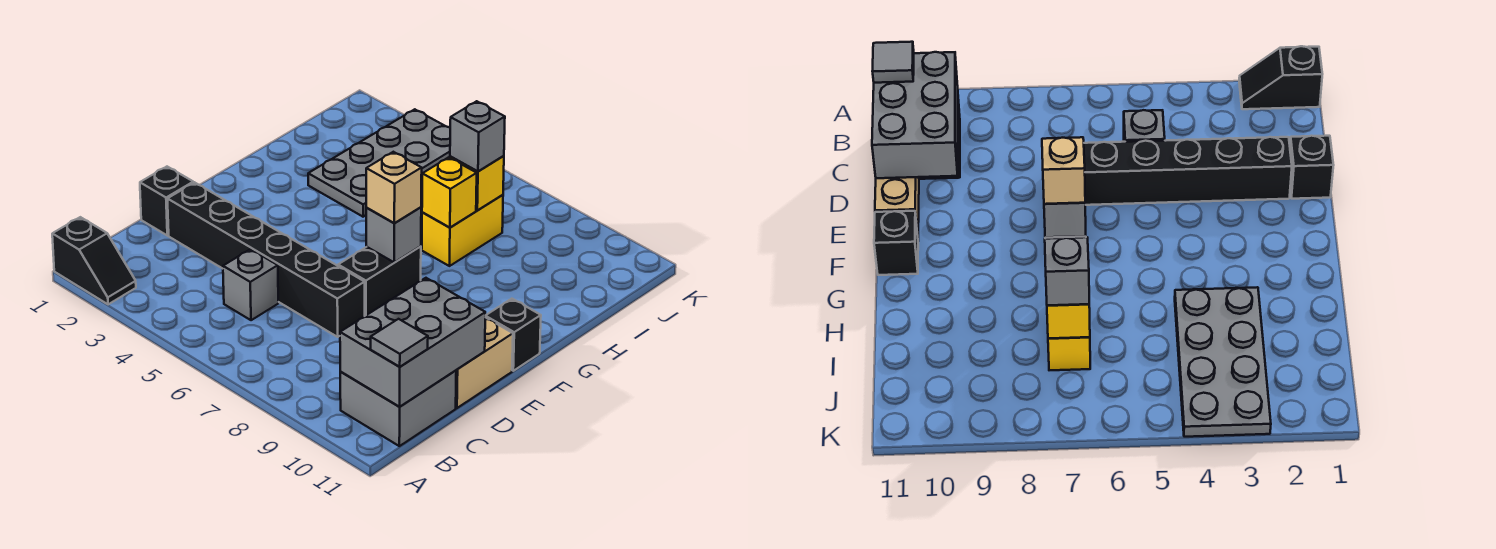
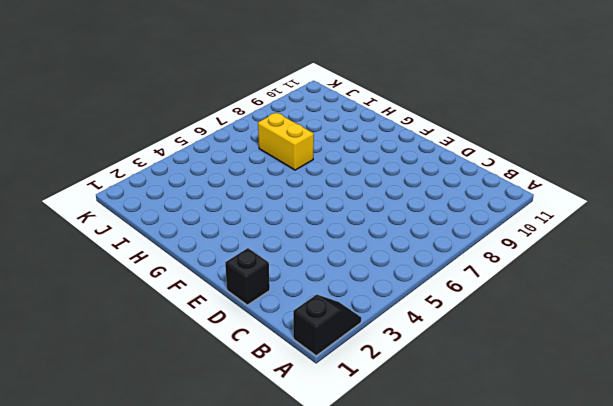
none -> grey 2x2 brick [340,371,456,446]
none -> grey 1x1 brick [223,249,278,320]
none -> black 1x6 brick [167,182,365,337]

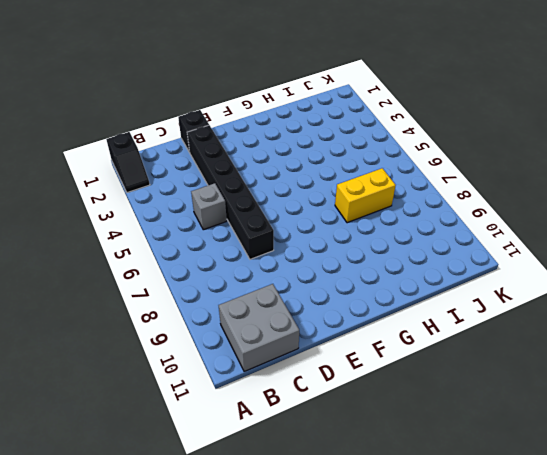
none -> tan 1x2 brick [456,317,513,408]
none -> black 1x2 brick [338,246,421,316]
none -> black 1x1 brick [485,299,541,371]

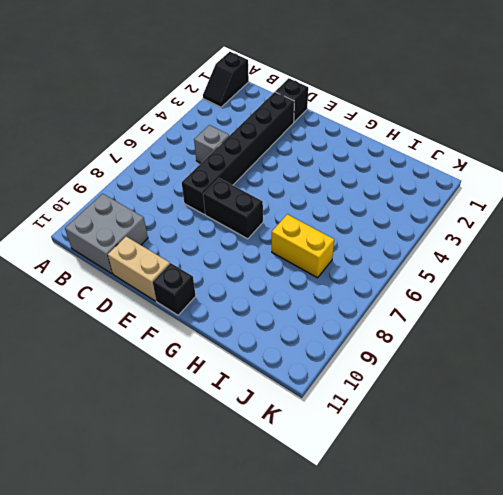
none -> grey 2x4 plate [308,109,450,217]
none -> grey 2x3 brick [340,278,485,407]
none -> grey 1x1 brick [366,207,421,263]

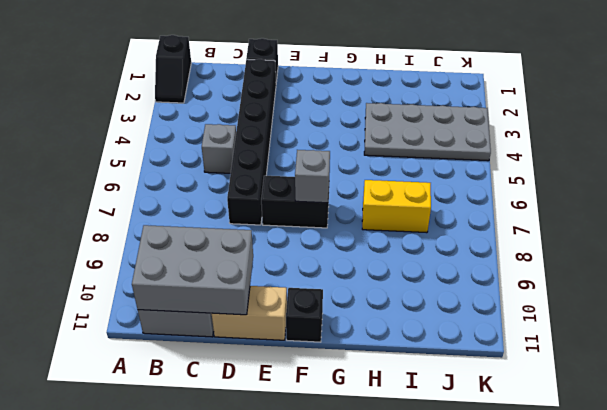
none -> yellow 1x1 brick [422,157,477,228]
none -> yellow 1x1 brick [450,156,504,210]
none -> grey 1x1 tile [371,319,428,367]

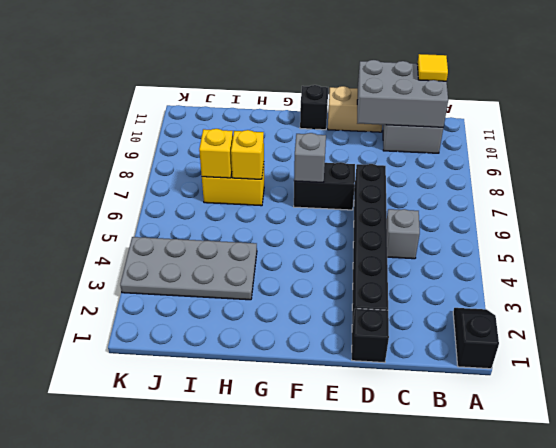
yellow 1x1 tile [417,54,448,81] -> grey 1x1 tile [371,319,428,367]
none -> tan 1x1 brick [366,152,422,223]
none -> grey 1x1 brick [450,101,505,171]

